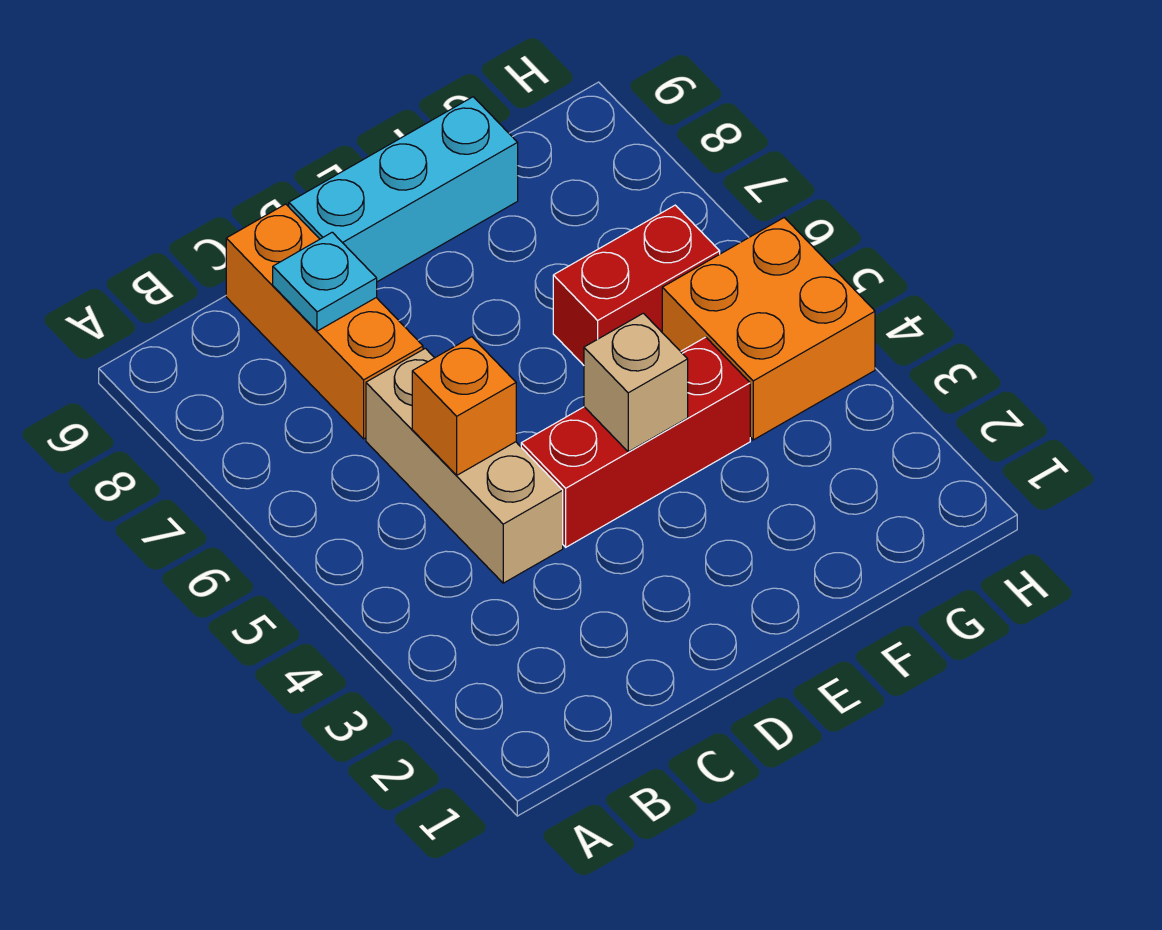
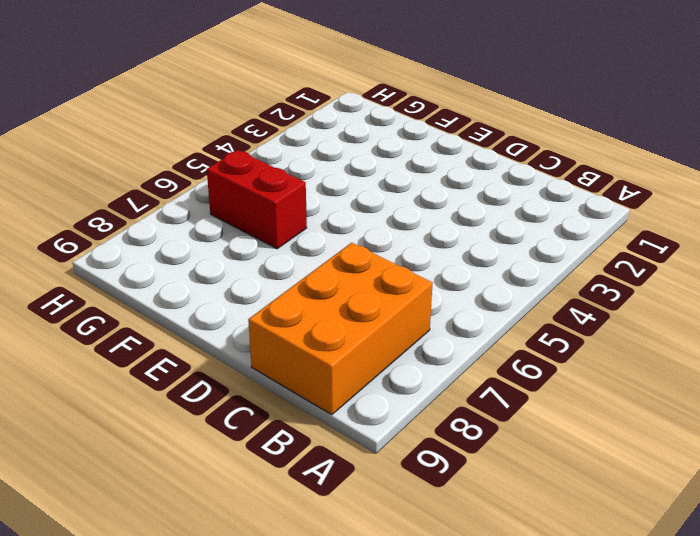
orange 2x3 brick [248,243,433,415] -> orange 1x3 brick [226,204,423,439]
none -> tan 1x3 brick [366,348,563,583]
none -> red 1x3 brick [521,337,750,547]

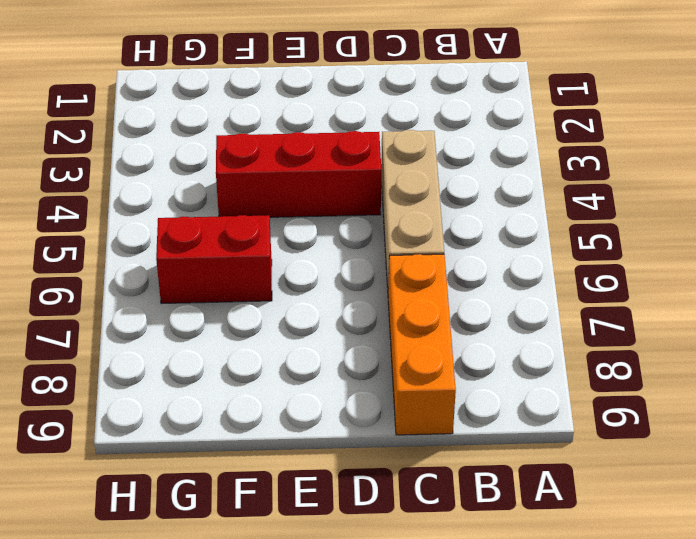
none -> cyan 1x3 brick [289,97,518,282]
none -> orange 2x2 brick [662,218,875,440]

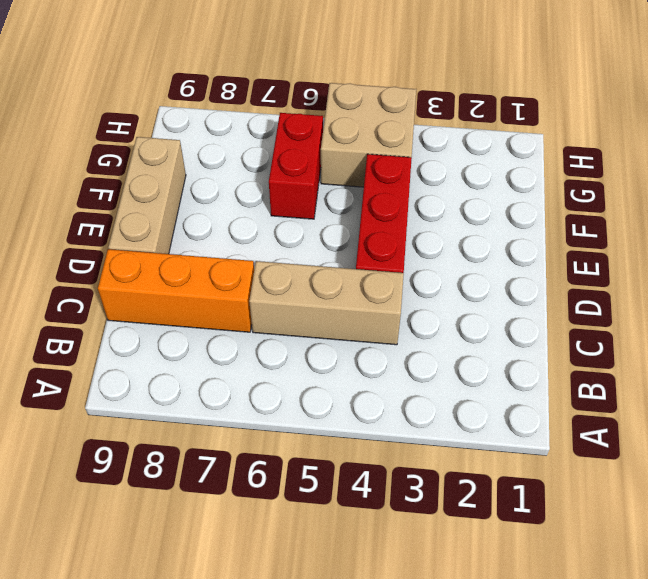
tan 1x3 brick [108,137,186,254] -> cyan 1x3 brick [289,97,518,282]
tan 2x2 brick [321,83,416,187] -> orange 2x2 brick [662,218,875,440]
none -> orange 1x1 brick [412,337,516,475]
none -> cyan 1x1 plate [273,232,377,331]

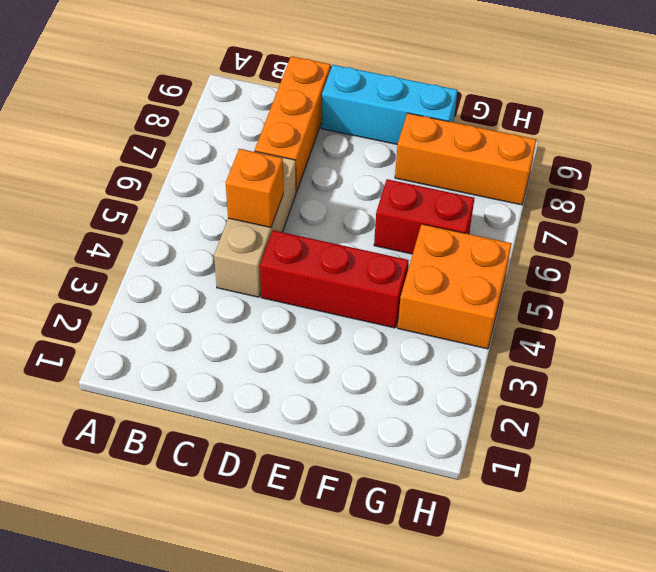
orange 1x3 brick [395,113,536,205] -> none
none -> cyan 1x1 plate [273,232,377,331]
none -> tan 1x1 brick [584,313,688,452]

